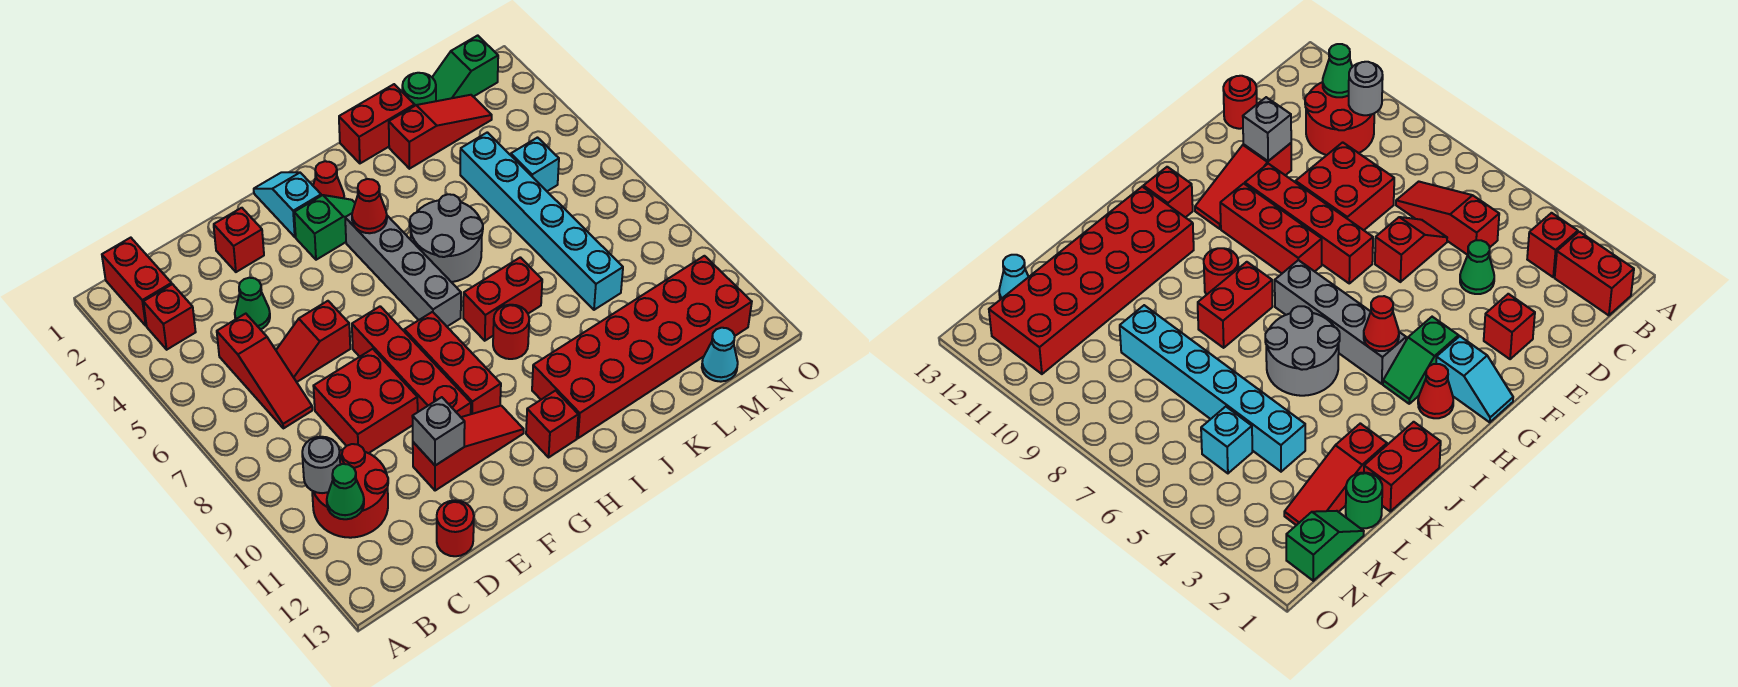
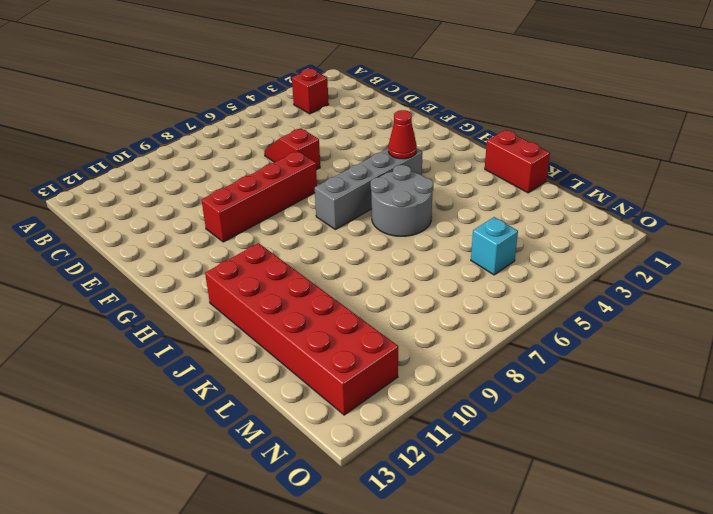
none -> red 1x2 brick [102,238,172,326]
none -> red 2x2 round brick [312,444,388,538]
none -> red 1x3 slope [217,314,312,428]
none -> green 1x1 cone [235,278,270,329]

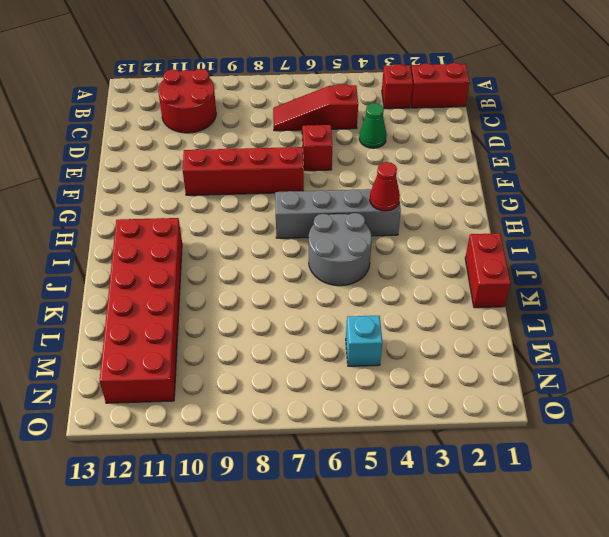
none -> red 2x2 brick [313,349,418,453]
none -> red 1x1 round brick [437,500,474,556]
none -> red 1x1 brick [214,208,264,272]
none -> red 1x3 slope [413,406,524,491]

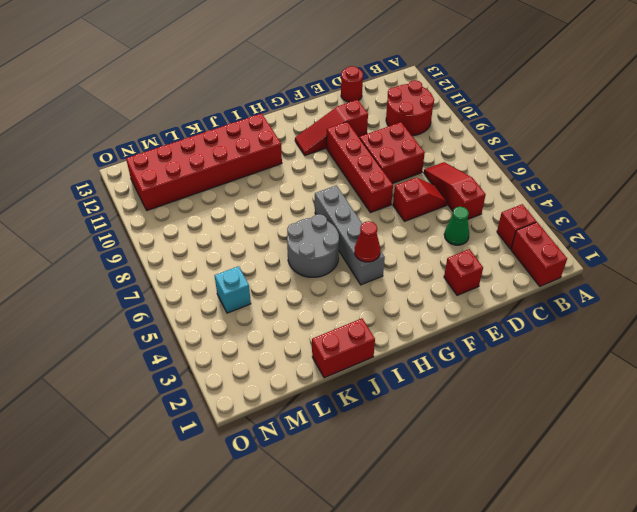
none -> cyan 1x2 slope [254,172,321,237]
none -> green 1x2 slope [294,195,355,260]
none -> red 1x3 brick [404,312,501,414]
none -> red 1x1 cone [313,161,344,198]

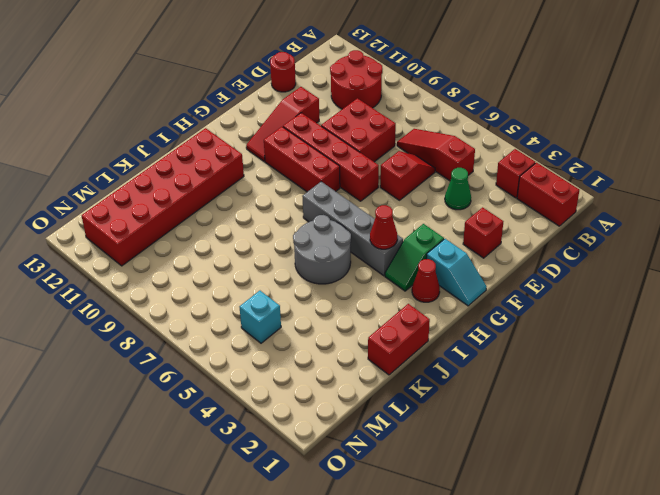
none -> red 1x1 brick [526,391,578,457]
none -> red 1x2 brick [463,257,542,341]
none -> red 1x1 round brick [493,305,529,359]
none -> red 1x3 slope [389,95,492,169]

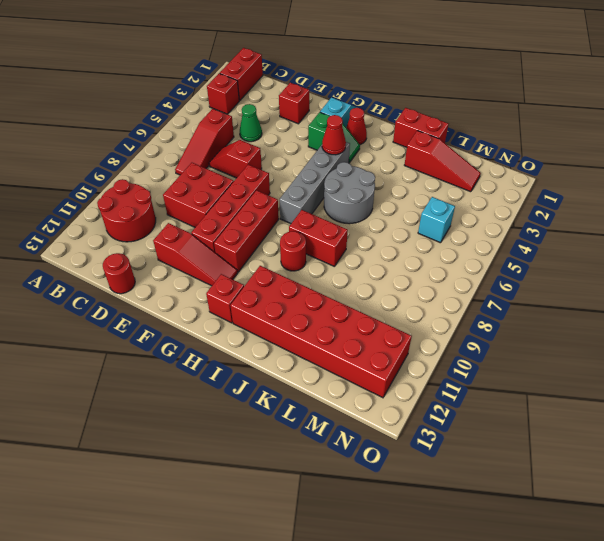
none -> green 1x1 round brick [402,73,436,106]
none -> cyan 1x6 brick [460,132,623,310]
none -> green 1x2 slope [432,35,498,101]
none -> cyan 1x1 cone [702,328,738,382]

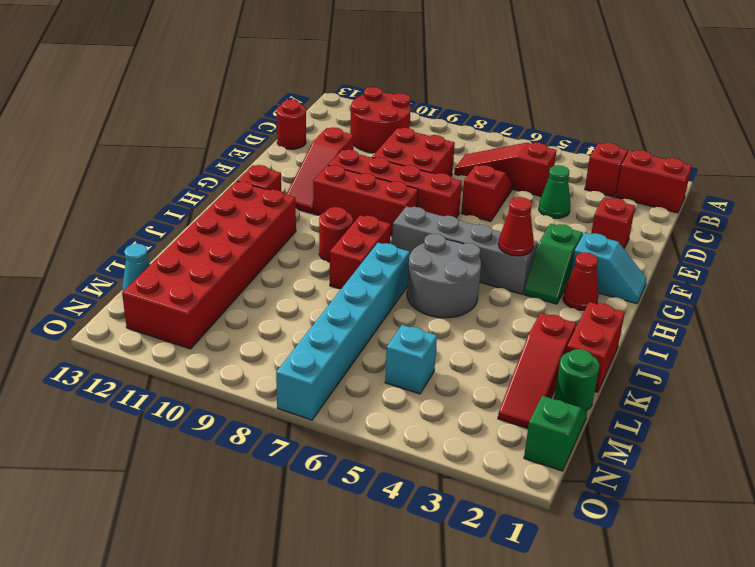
cyan 1x6 brick [276,243,410,420] -> cyan 1x6 brick turned to [460,132,623,310]
none -> grey 1x1 round brick [302,437,340,493]
none -> green 1x1 cone [327,464,364,519]
none -> grey 1x1 brick [412,397,465,466]

